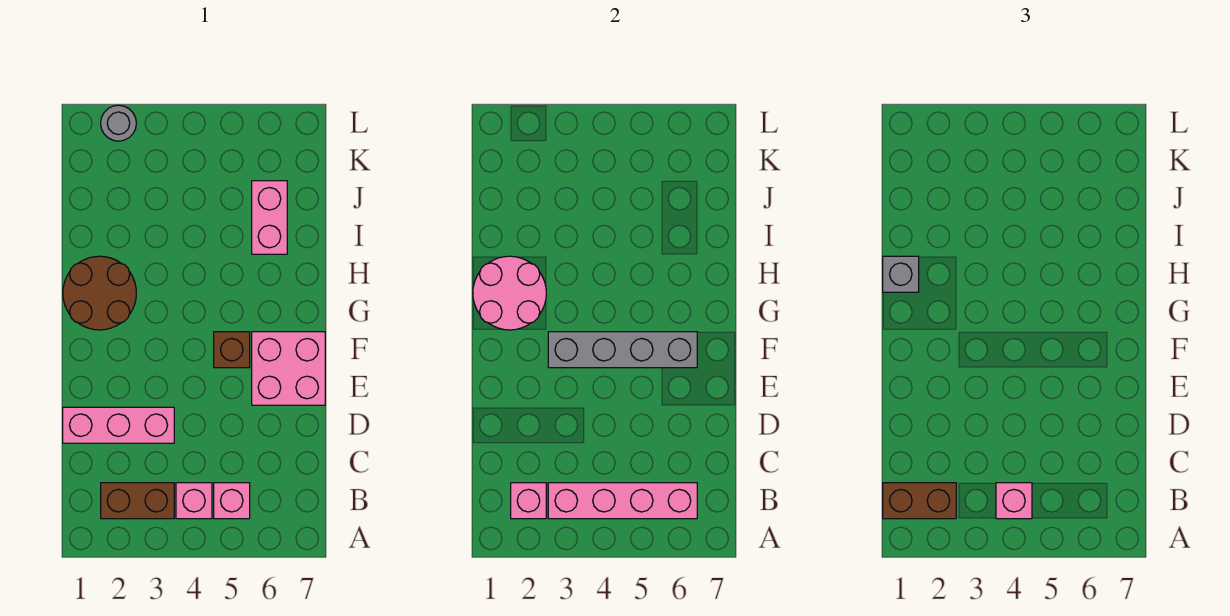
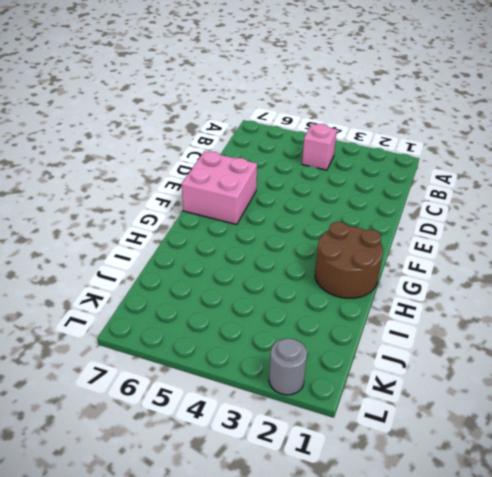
none -> brown 1x2 brick [101,483,174,519]
none -> pink 1x1 brick [214,483,250,519]
none -> pink 1x3 brick [63,407,174,443]

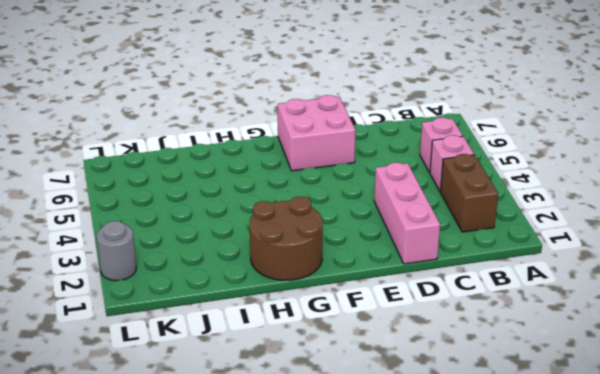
none -> brown 1x1 brick [214,332,250,368]
none -> pink 1x2 brick [252,181,287,254]
none -> pink 1x1 brick [511,483,546,519]

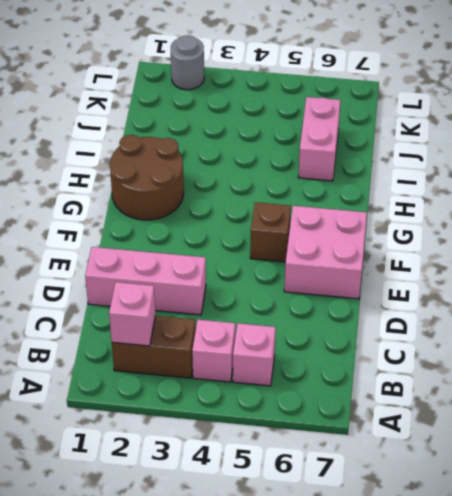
none -> pink 1x4 brick [548,483,697,519]
none -> grey 1x4 brick [548,332,697,368]
none -> pink 2x2 round brick [473,256,546,330]

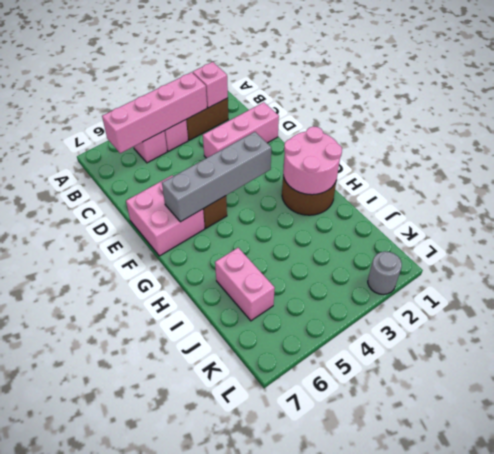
none -> brown 1x2 brick [883,483,956,519]
none -> pink 1x1 brick [996,483,1032,519]
none -> grey 1x1 brick [883,256,919,292]

